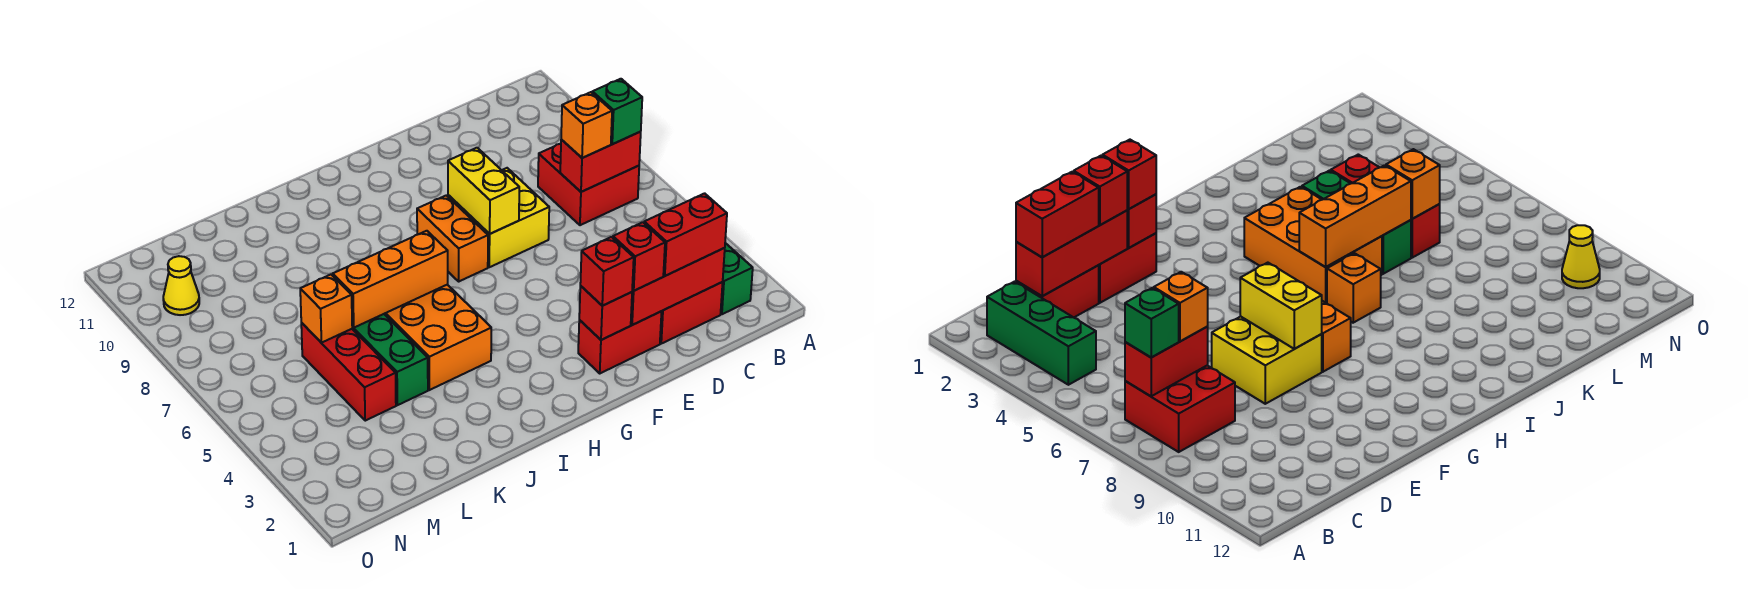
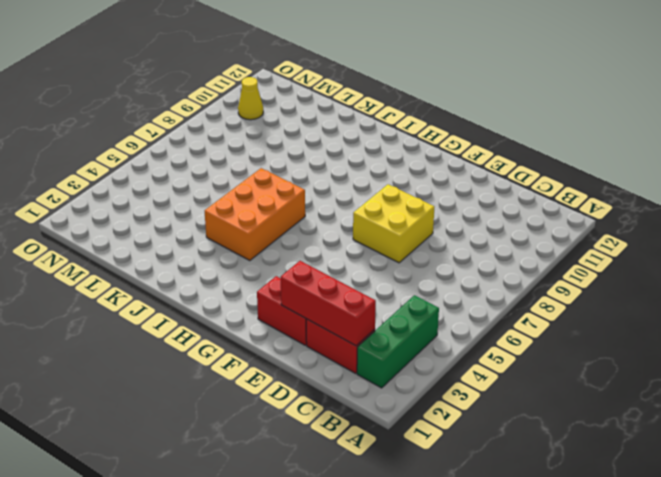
none -> red 2x2 brick [538,144,639,225]
none -> orange 1x2 brick [417,195,488,281]
none -> orange 1x1 brick [1327,253,1381,323]

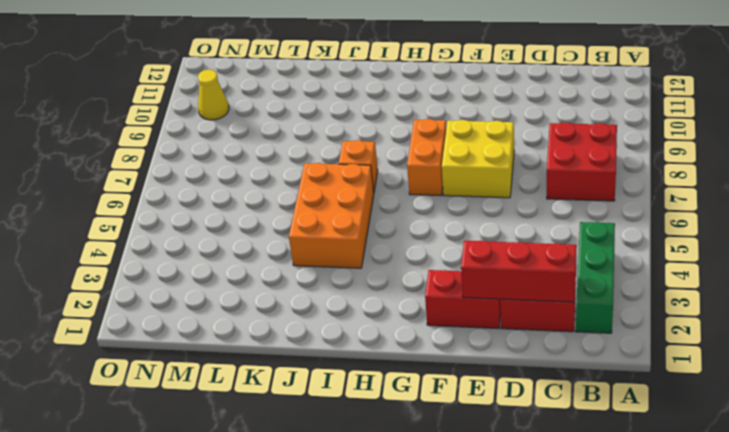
none -> green 1x3 brick [352,314,428,405]
none -> red 1x3 brick [301,323,396,421]
none -> red 1x2 brick [560,132,641,192]

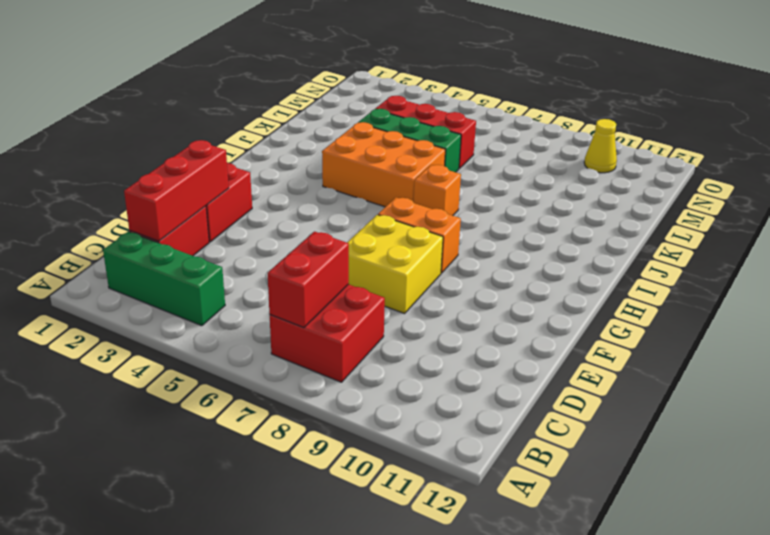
none -> red 1x1 brick [579,286,632,340]
none -> yellow 1x2 brick [448,148,519,234]
none -> orange 1x3 brick [333,231,448,328]

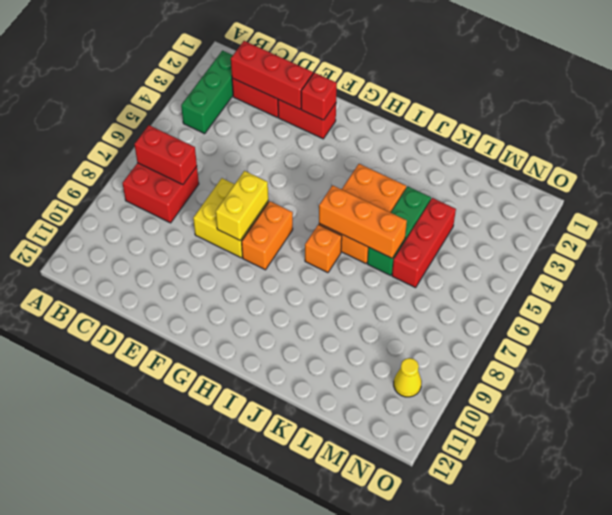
none -> orange 1x1 brick [300,275,352,343]
none -> green 1x1 brick [592,79,642,144]
none -> red 1x2 brick [644,193,727,276]

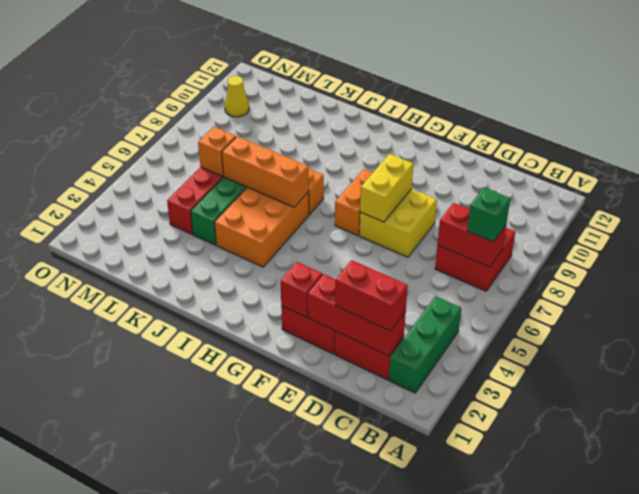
none -> orange 1x1 brick [561,92,612,158]
none -> red 1x1 brick [613,222,665,291]
none -> red 1x1 brick [580,237,634,306]

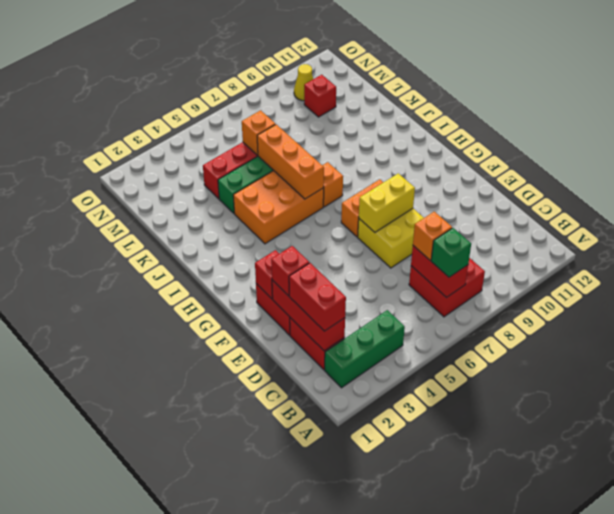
red 1x1 brick [304,75,336,117] -> red 1x1 brick moved to [580,237,634,306]

